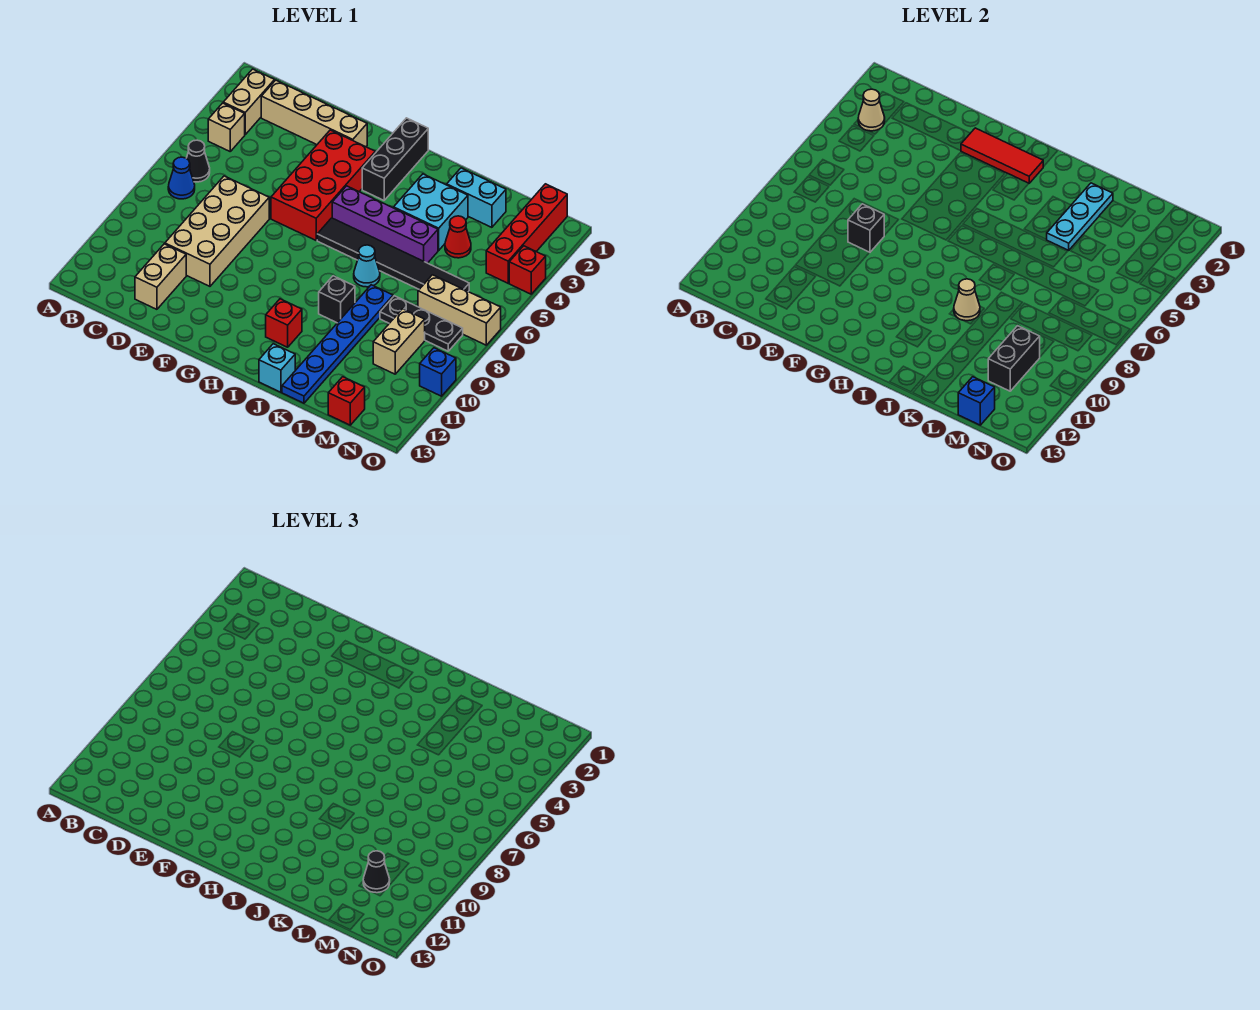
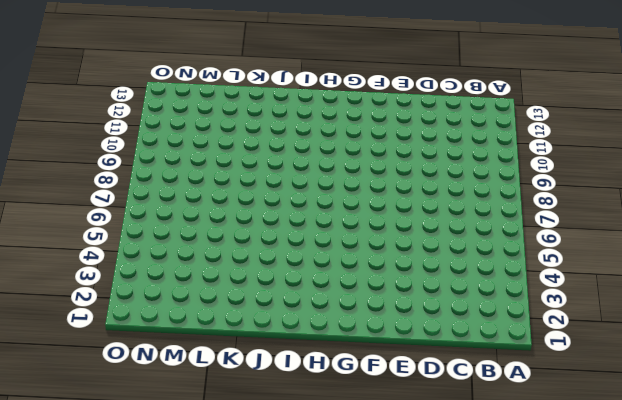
none -> tan 1x2 brick [223,69,275,134]
none -> tan 1x1 brick [208,103,245,151]
none -> black 1x1 cone [187,140,210,182]
none -> blue 1x1 cone [168,157,195,199]

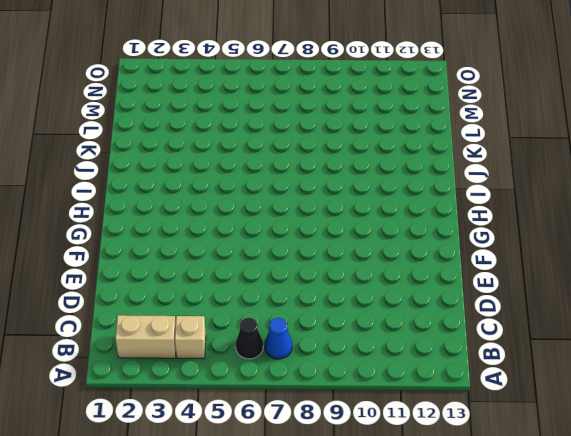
none -> tan 1x4 brick [261,80,367,147]
none -> tan 2x4 brick [165,176,269,286]
none -> tan 1x2 brick [135,244,186,309]
none -> red 2x4 brick [271,130,375,240]

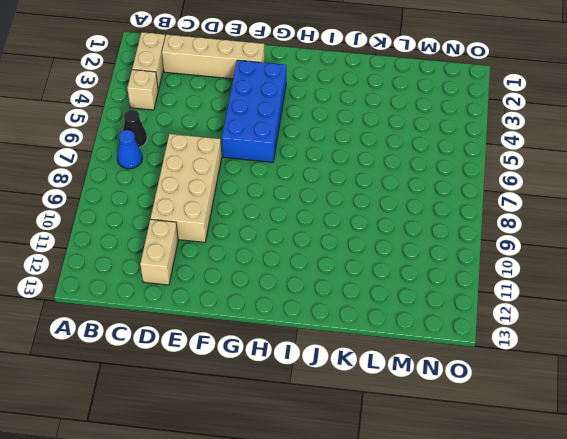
blue 2x4 brick [222,60,286,162] -> red 2x4 brick [271,130,375,240]
none -> black 1x3 brick [362,118,428,200]
none -> purple 1x4 brick [332,186,438,263]
none -> black 1x6 tile [317,218,469,291]
none -> red 1x1 brick [266,299,302,347]

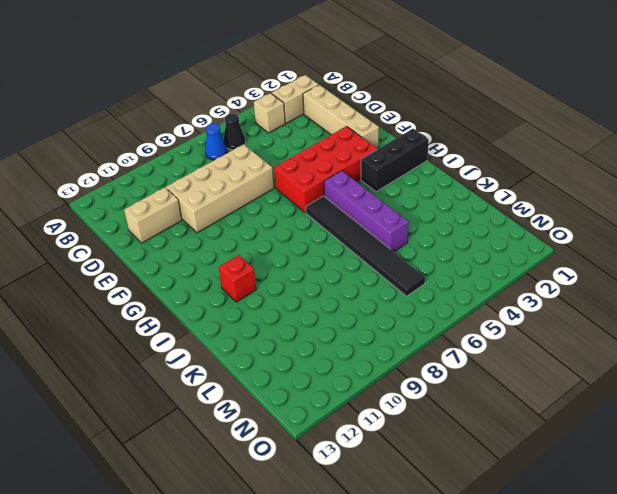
none -> cyan 2x2 brick [394,174,468,250]
none -> cyan 1x1 cone [354,245,380,287]
none -> black 1x1 brick [319,276,355,323]
none -> cyan 1x1 brick [259,344,295,392]

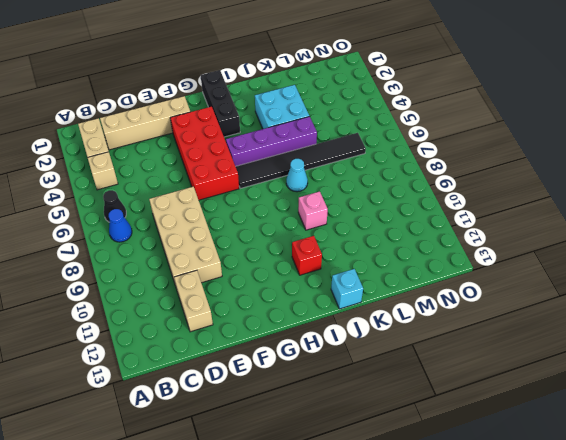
pink 1x1 brick [298,191,328,230] -> black 1x1 brick [319,276,355,323]
none -> cyan 1x2 brick [447,168,506,227]
none -> blue 1x6 plate [282,285,393,403]
none -> red 1x1 cone [445,216,471,258]
none -> black 1x3 plate [380,296,463,351]

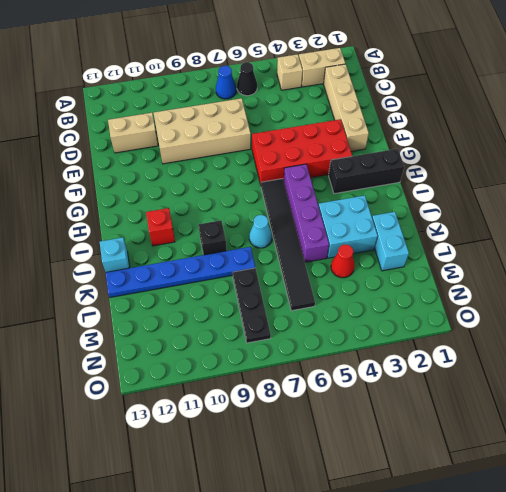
none -> tan 1x3 brick [418,275,501,345]
none -> tan 1x2 brick [373,309,425,374]
none -> red 1x1 brick [328,377,365,425]
none -> red 1x4 brick [486,184,567,283]

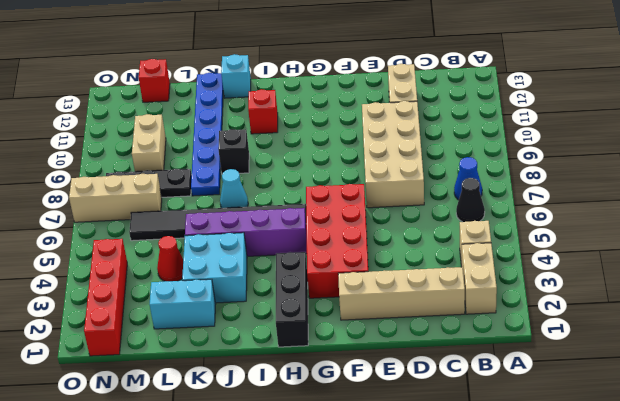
none -> red 1x1 brick [509,246,546,294]
none -> blue 1x1 brick [420,348,456,396]
none -> tan 1x1 cone [858,89,885,131]
none -> black 1x1 brick [848,204,884,253]

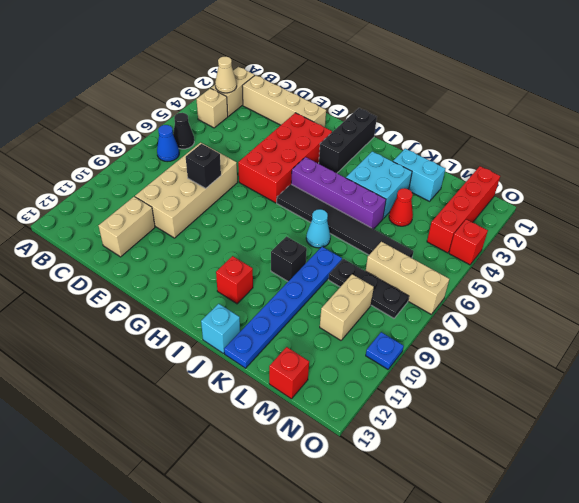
blue 1x1 plate [366,332,404,369] -> blue 1x1 brick [420,348,456,396]
none -> red 1x3 tile [961,128,1043,183]
none -> tan 1x1 cone [954,279,980,321]
none -> cyan 1x3 plate [1047,183,1113,250]
none -> black 1x2 brick [988,326,1040,391]

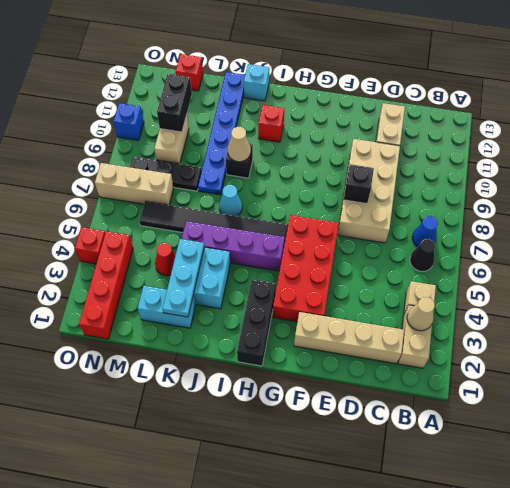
none -> red 1x3 tile [961,128,1043,183]
none -> blue 1x1 brick [958,377,995,425]
none -> black 1x1 cone [363,851,390,893]

